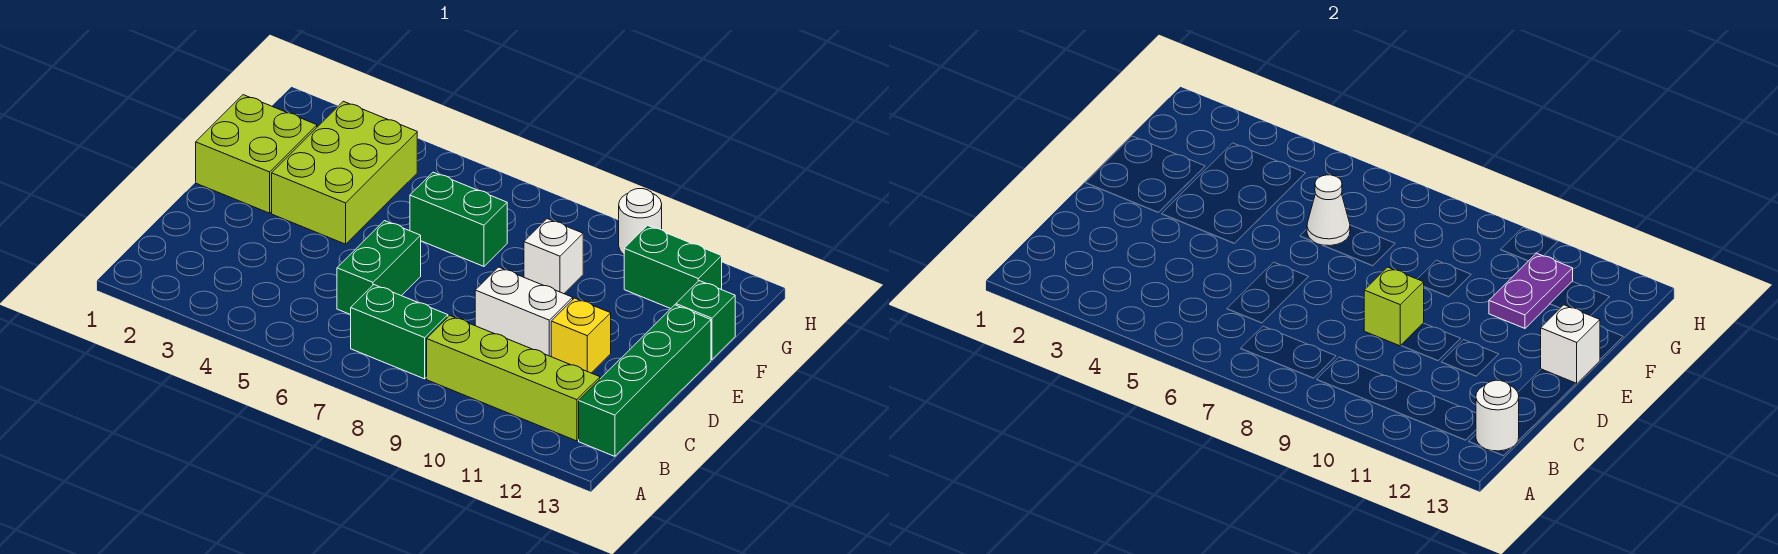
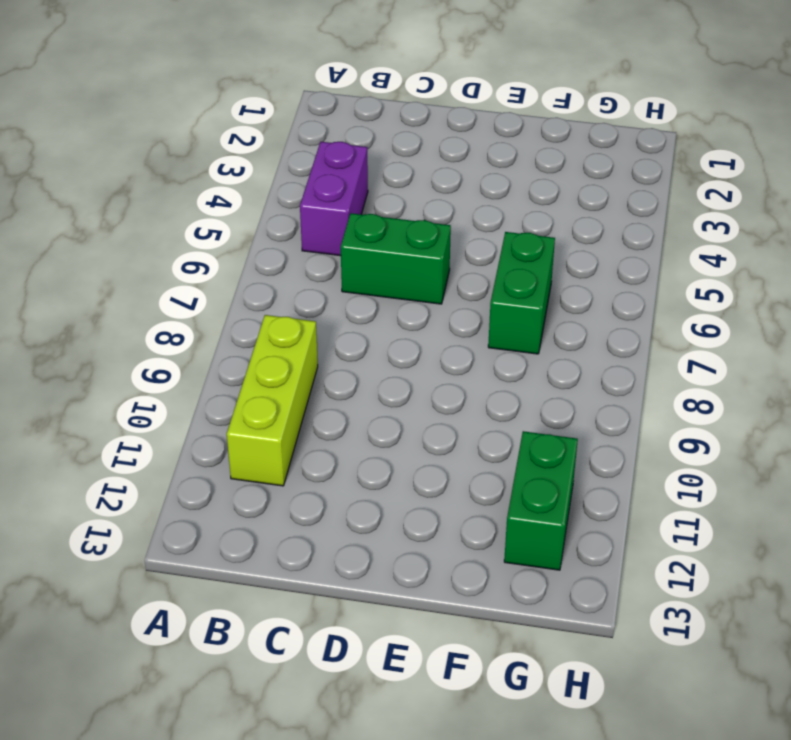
purple 1x2 brick [300,142,368,256] -> none
lime 1x3 brick [227,315,318,486] -> lime 1x4 brick [427,316,600,441]
none -> green 1x2 brick [351,285,448,379]
none -> green 1x4 brick [579,305,711,456]
none -> white 1x2 brick [475,267,573,357]

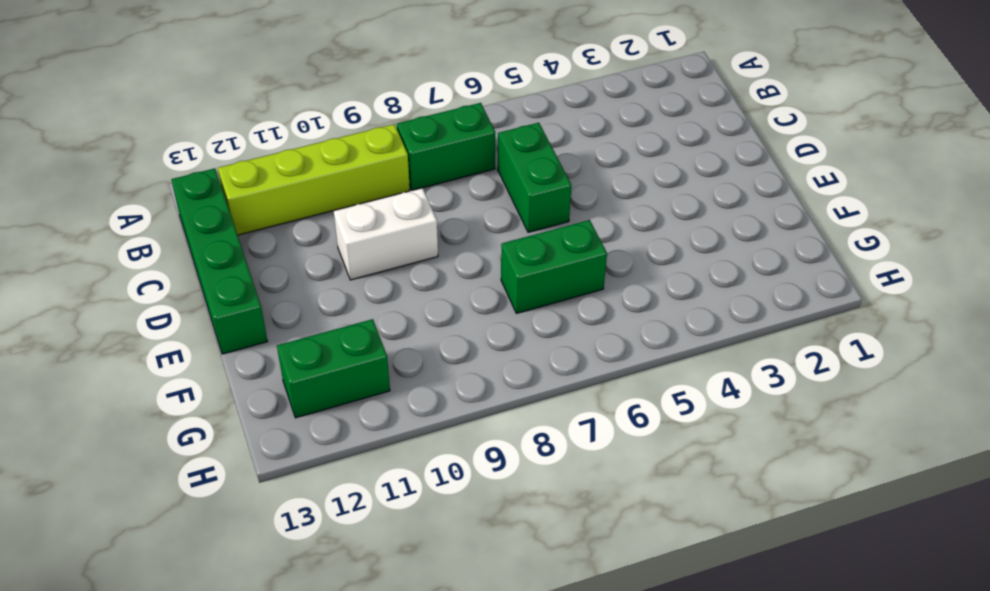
none -> yellow 1x1 brick [551,298,611,373]
none -> lime 2x2 brick [196,95,317,213]
none -> lime 2x3 brick [272,101,417,244]

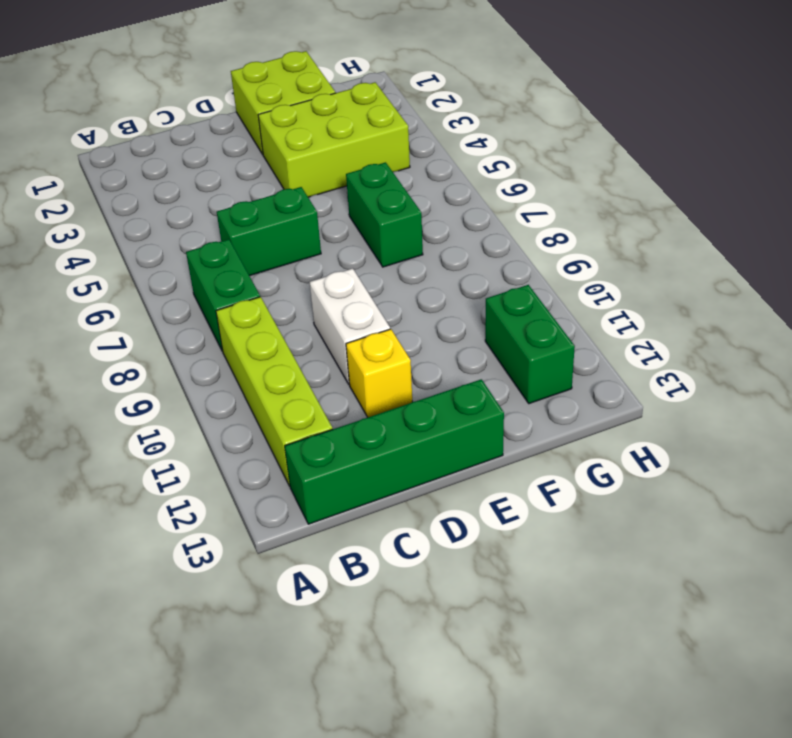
none -> white 1x1 brick [524,219,583,294]
none -> green 1x1 brick [676,281,735,359]
none -> white 1x1 round brick [619,189,662,254]

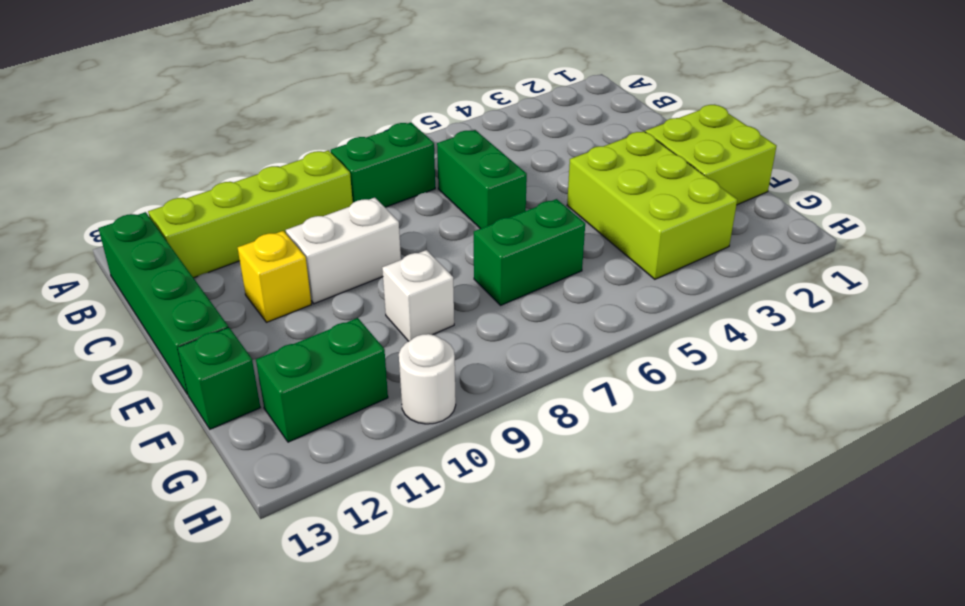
none -> white 1x1 round brick [1476,380,1519,451]
none -> lime 1x1 brick [1364,267,1424,346]
none -> white 1x1 brick [1541,305,1600,384]

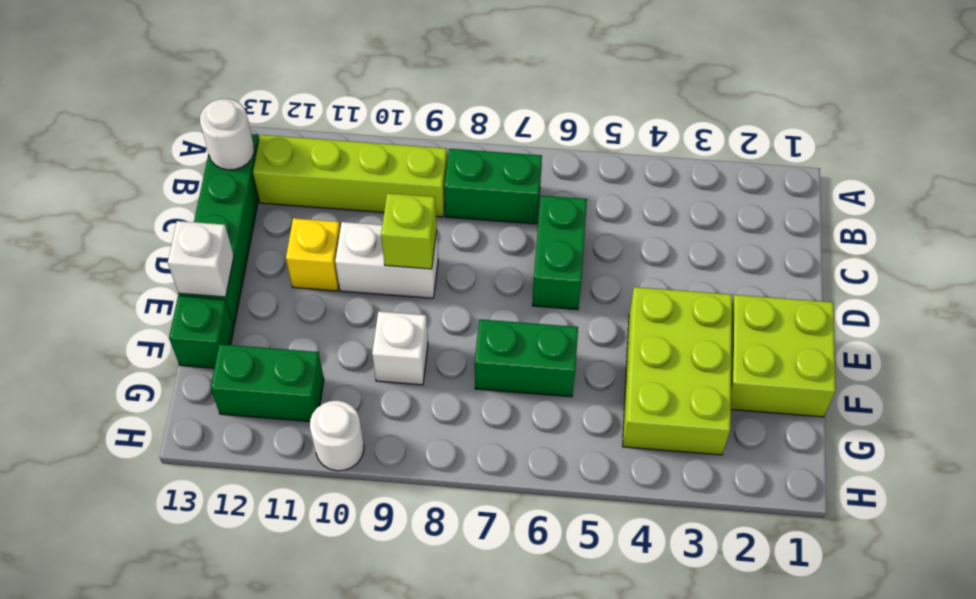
none -> white 1x1 cone [1307,175,1350,246]
none -> purple 1x2 plate [1489,253,1573,328]

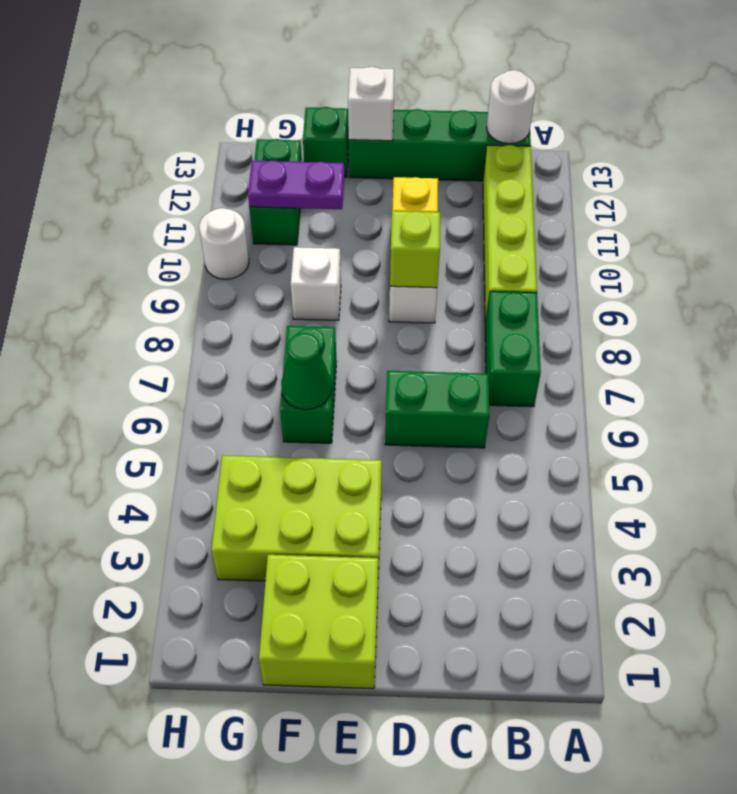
green 1x1 cone [281,333,332,410] -> white 1x1 cone [1307,175,1350,246]

